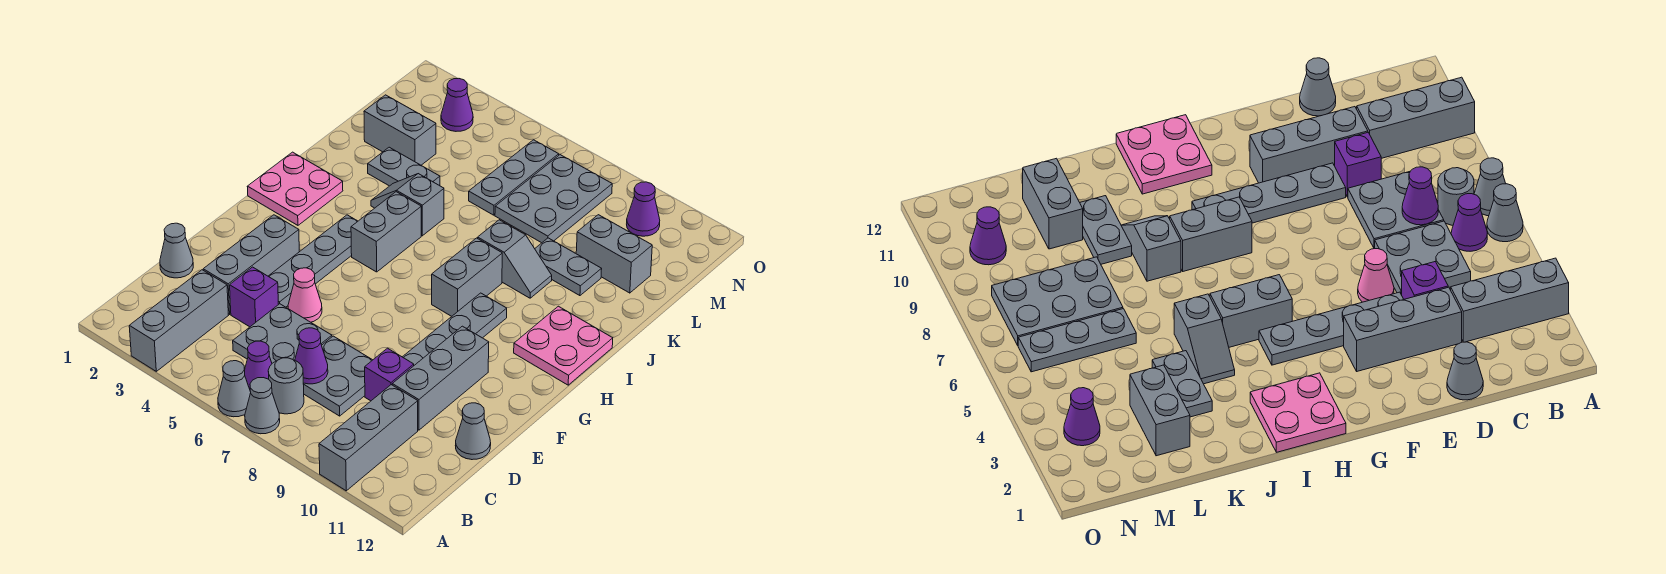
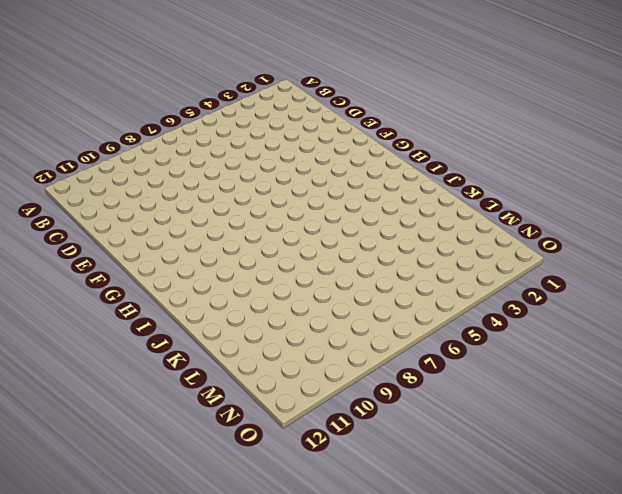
none -> grey 1x3 brick [129,270,228,371]
none -> grey 1x1 cone [218,361,251,417]
none -> grey 1x1 cone [245,378,280,434]
none -> grey 1x3 brick [319,385,418,491]

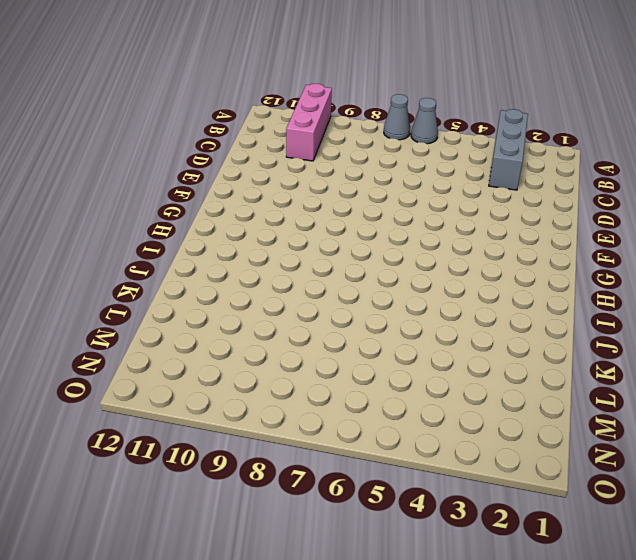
pink 1x3 brick [286,84,332,161] -> grey 1x3 brick [319,385,418,491]
none -> purple 1x1 cone [245,341,272,389]
none -> grey 1x1 round brick [268,358,304,414]
none -> grey 2x2 plate [233,304,332,363]
none -> grey 2x2 plate [303,336,372,416]

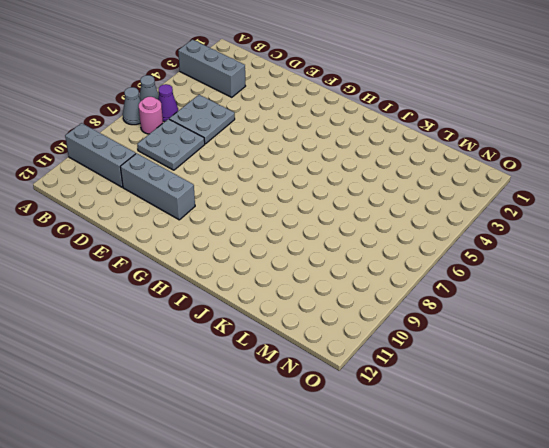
pink 1x1 round brick [139,97,163,134] -> grey 1x1 round brick [268,358,304,414]
none -> grey 1x1 cone [160,223,193,278]
none -> grey 1x3 brick [203,215,299,314]
none -> purple 1x1 brick [230,267,279,327]
none -> purple 1x1 brick [365,348,414,401]

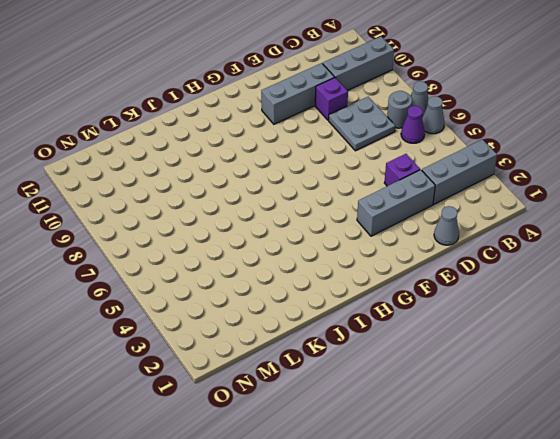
none -> grey 2x2 plate [233,304,332,363]
none -> grey 1x1 cone [455,403,491,460]
none -> grey 1x4 plate [268,215,358,307]
none -> pink 1x1 cone [288,268,322,322]

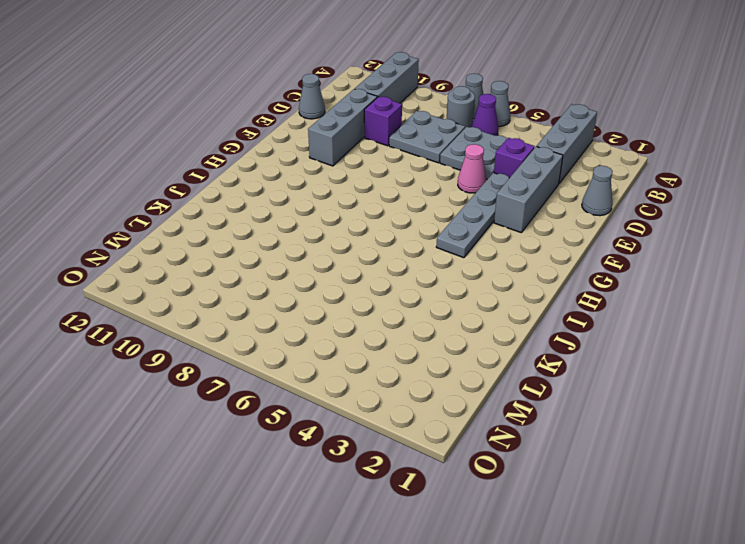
none -> grey 1x4 plate [403,293,507,365]
none -> pink 2x2 plate [247,152,343,225]
none -> grey 1x2 brick [351,192,421,272]
none -> grey 1x2 brick [432,238,502,316]

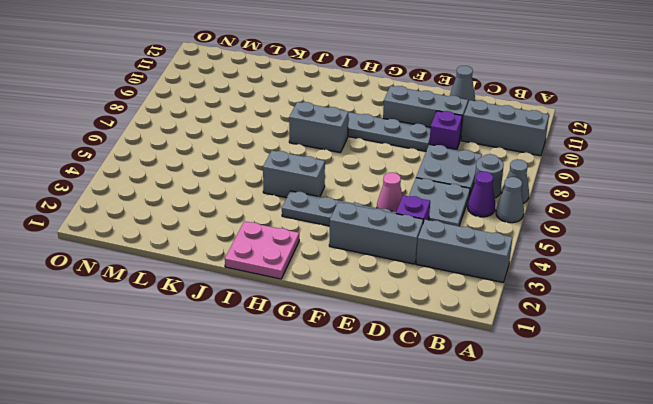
none -> grey 1x1 cone [160,223,193,278]
none -> pink 2x2 plate [514,306,613,385]
none -> grey 1x2 slope [371,174,444,236]
none -> grey 1x2 slope [478,220,552,298]

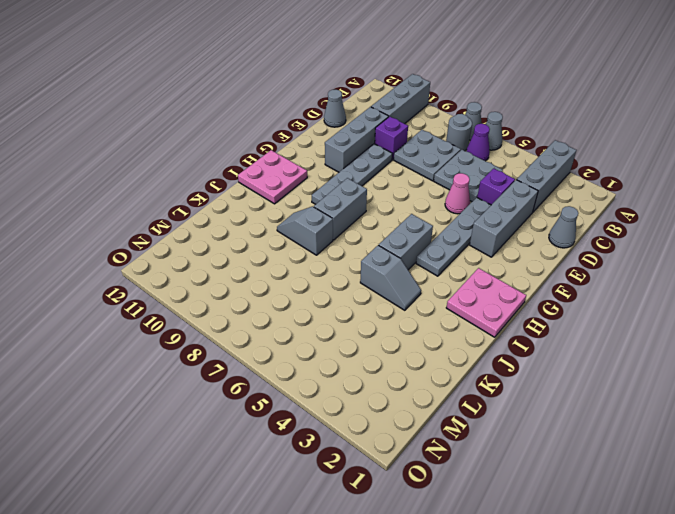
none -> grey 1x2 plate [368,147,440,186]
none -> grey 1x2 plate [535,238,602,296]
none -> grey 1x2 brick [364,95,436,165]
none -> grey 1x3 plate [469,140,559,215]

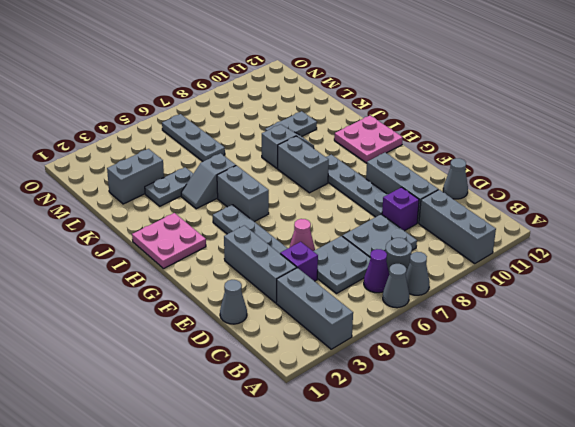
none -> grey 2x3 plate [495,155,612,243]
none -> grey 1x2 brick [576,215,652,293]
none -> purple 1x1 cone [441,79,473,131]
none -> purple 1x1 cone [627,182,660,236]

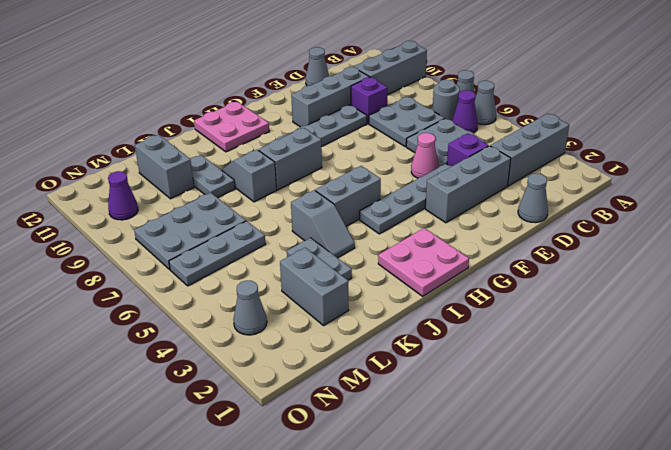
grey 1x1 cone [233,281,267,335] -> purple 1x1 cone [441,79,473,131]
none -> purple 1x1 cone [295,328,328,384]

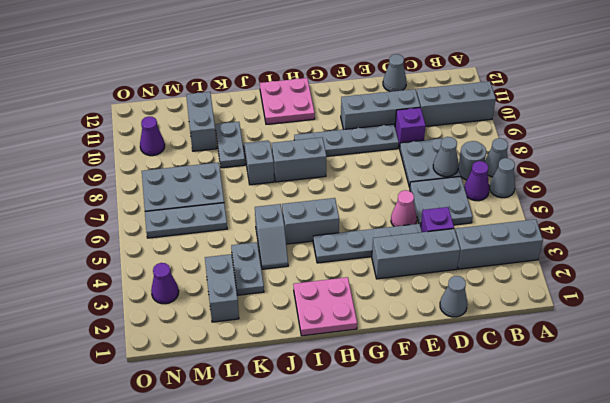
grey 1x1 cone [433,137,459,177] -> purple 1x1 cone [295,328,328,384]

